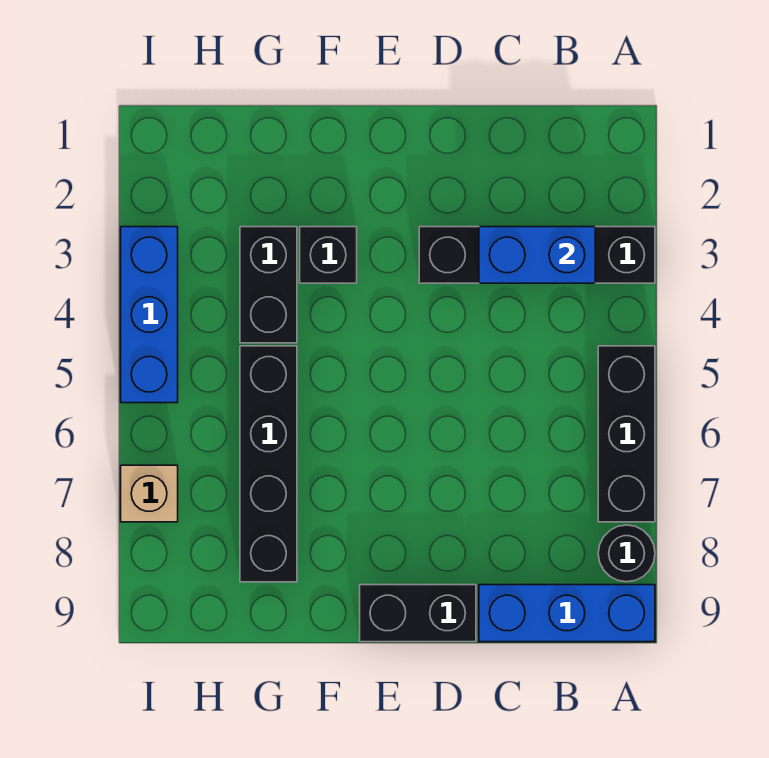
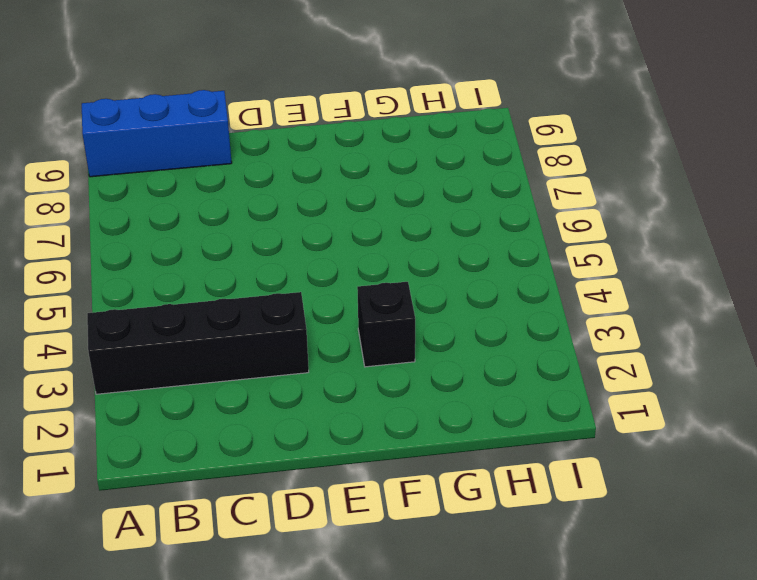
none -> black 1x3 brick [598,346,655,522]
none -> black 1x1 round brick [598,525,655,582]

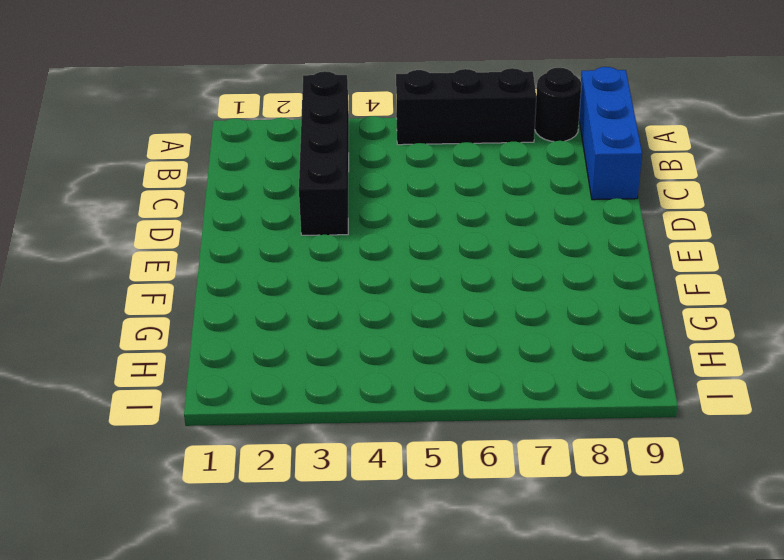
none -> black 1x2 brick [360,585,476,642]
none -> black 1x1 brick [300,227,357,283]

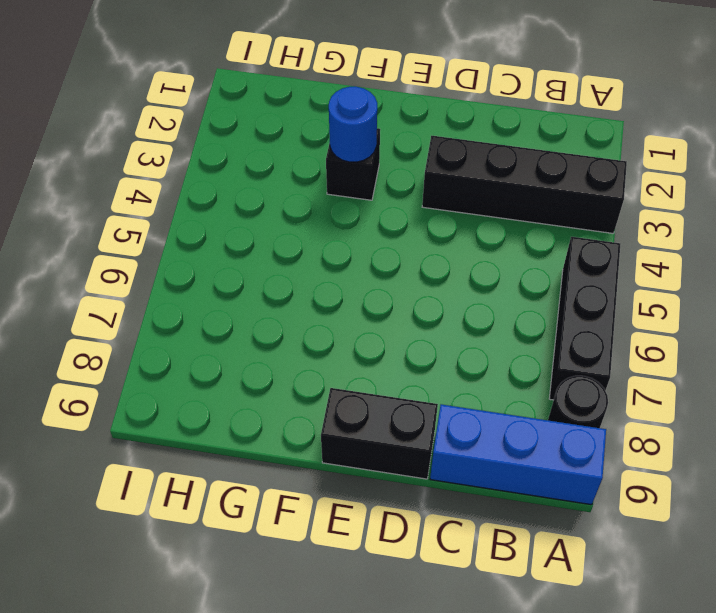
blue 1x1 round brick [329,86,377,162] -> none
none -> black 1x2 brick [240,227,297,343]
none -> black 1x4 brick [240,346,297,582]

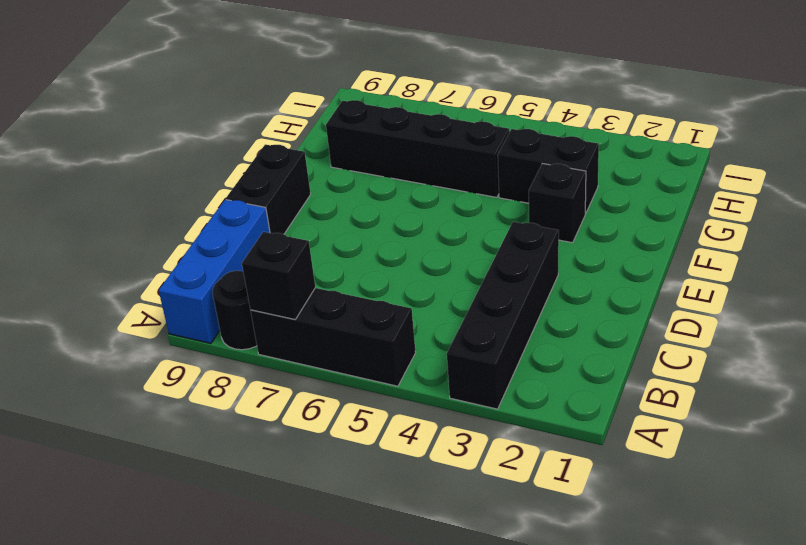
black 1x1 brick [242,232,315,319] -> none
none -> blue 1x3 brick [121,227,178,403]
none -> tan 1x1 brick [121,465,178,522]

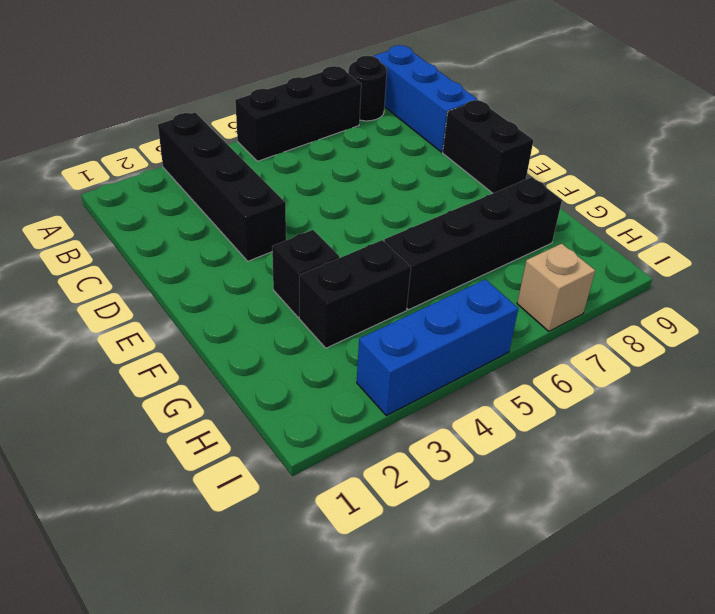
none -> blue 1x2 brick [479,227,595,283]

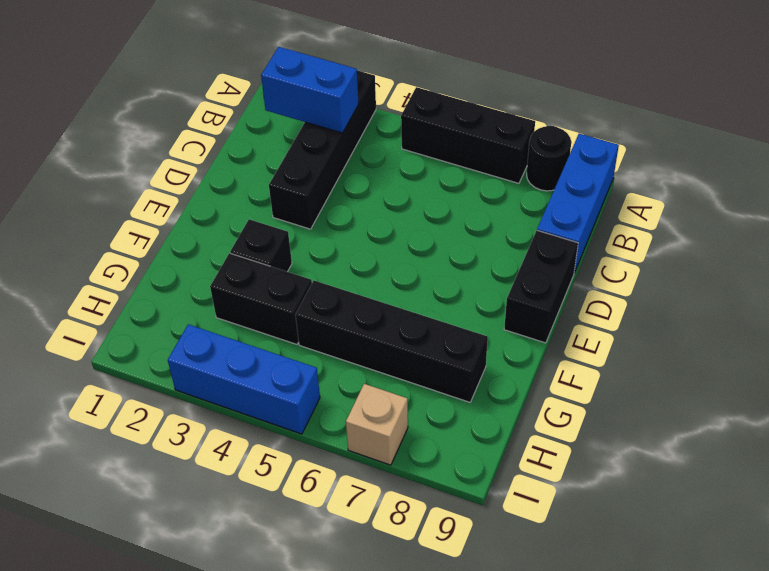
blue 1x2 brick [261,47,359,133] -> blue 1x2 brick turned to [479,227,595,283]

